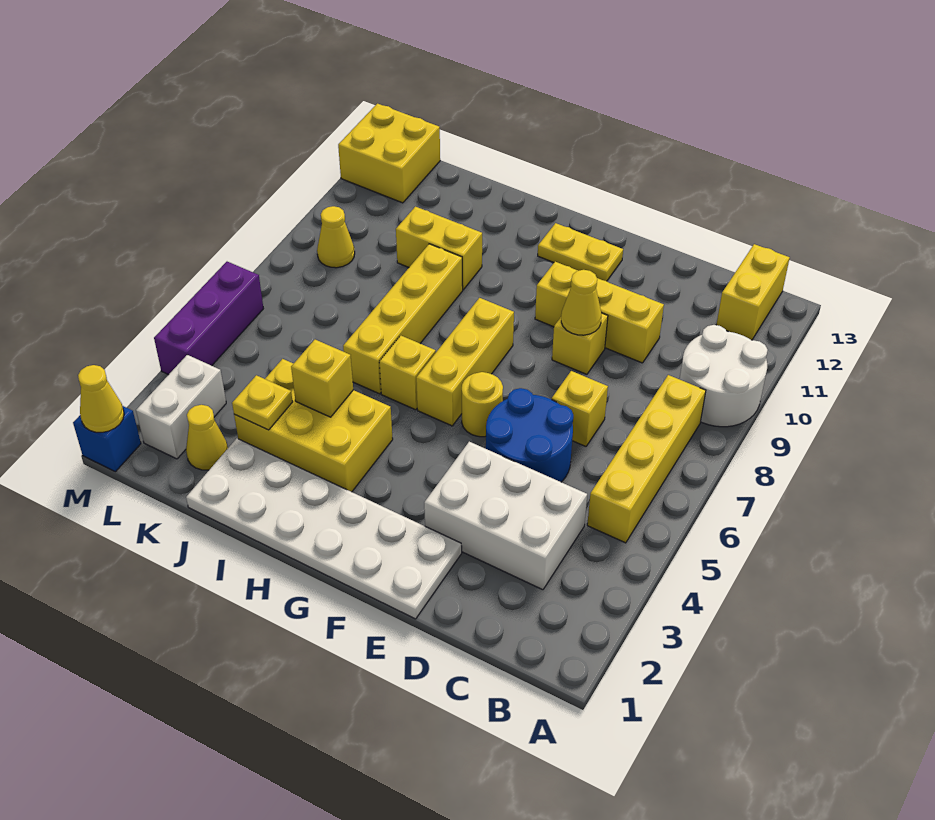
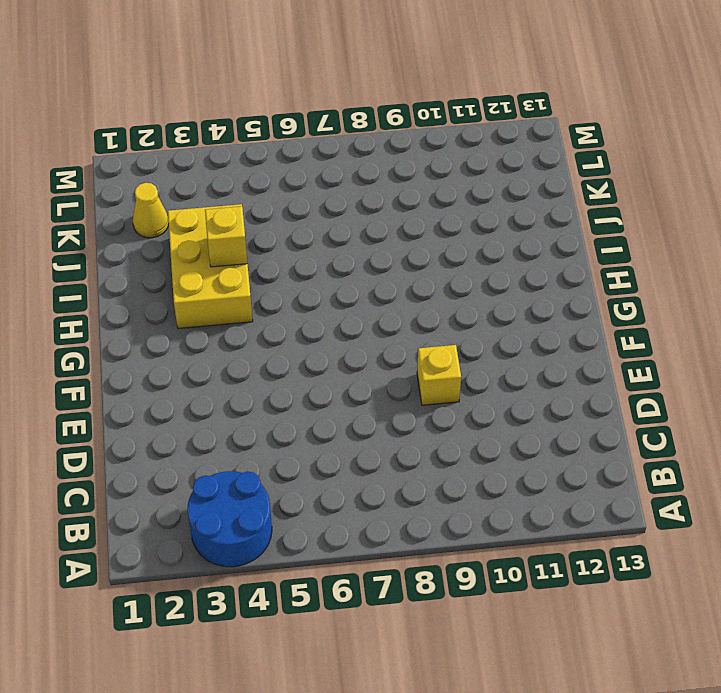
blue 2x2 round brick [188,471,272,567] -> blue 2x2 round brick moved to [486,388,573,482]
none -> white 2x2 round brick [680,325,768,427]
none -> yellow 1x4 brick [587,375,706,543]
none -> yellow 1x2 brick [716,244,790,340]

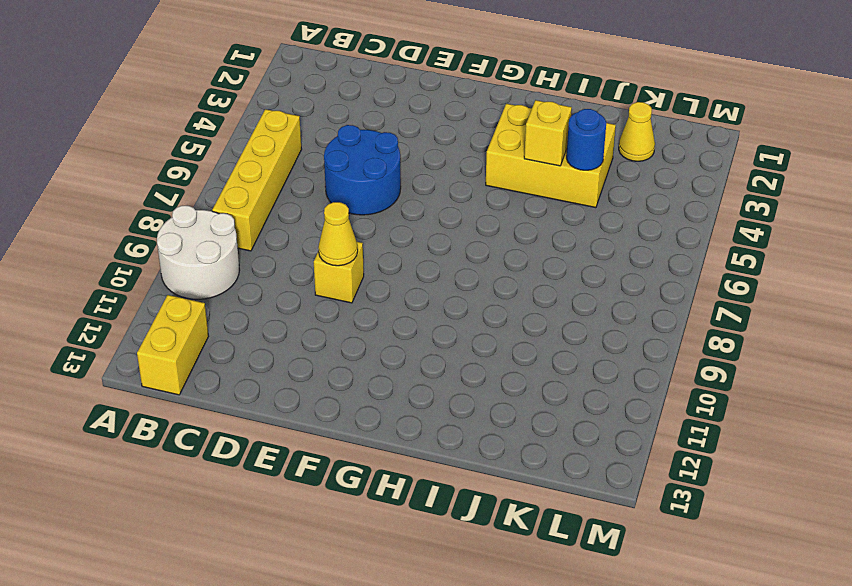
blue 1x1 round brick [566,109,606,170] -> none
none -> white 2x3 brick [424,442,587,590]
none -> yellow 1x1 brick [552,371,608,446]
none -> yellow 1x3 brick [535,262,664,363]

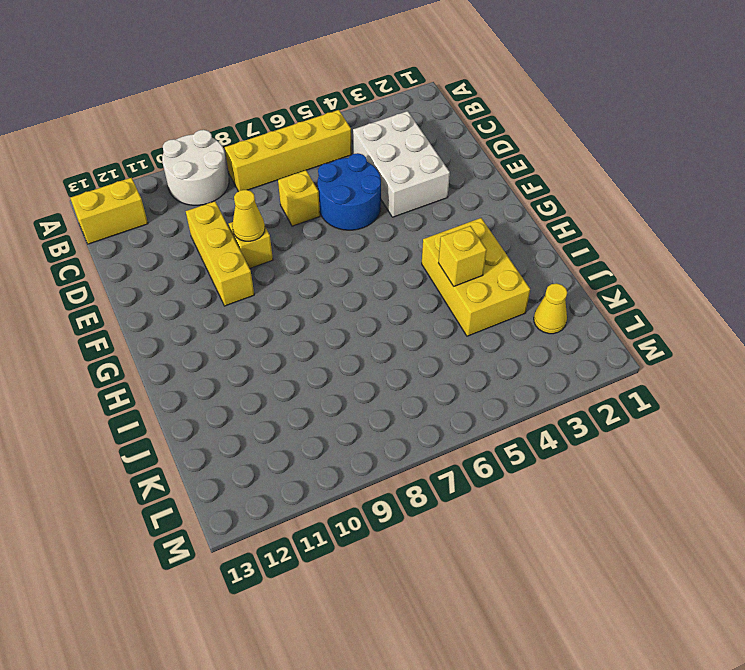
none -> white 2x6 plate [186,438,462,619]
none -> yellow 1x1 round brick [462,372,503,437]
none -> yellow 1x2 plate [538,223,623,281]

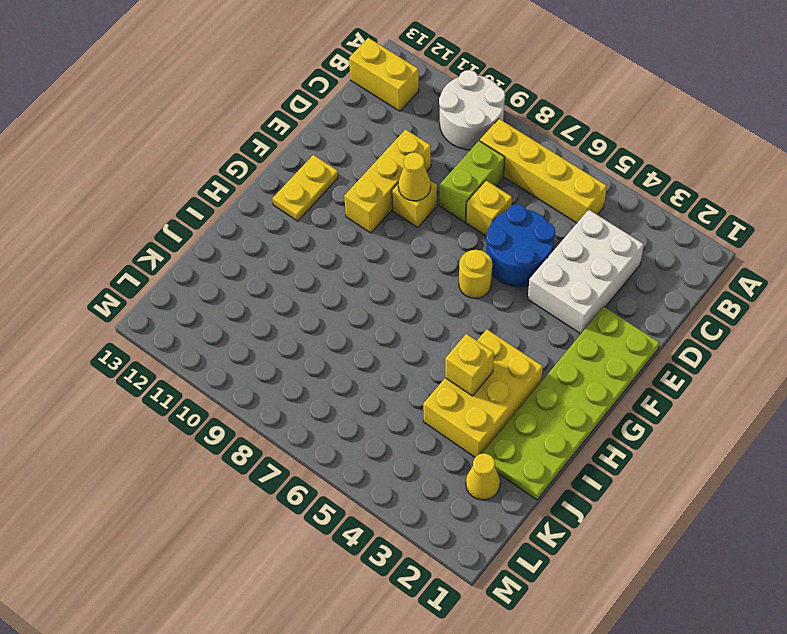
lime 1x2 brick [439,141,505,222] -> none
lime 2x6 plate [482,307,659,500] -> white 2x6 plate [186,438,462,619]
none -> yellow 1x3 brick [416,298,514,426]
none -> yellow 1x1 brick [379,336,436,410]
none -> yellow 1x4 brick [343,244,463,394]

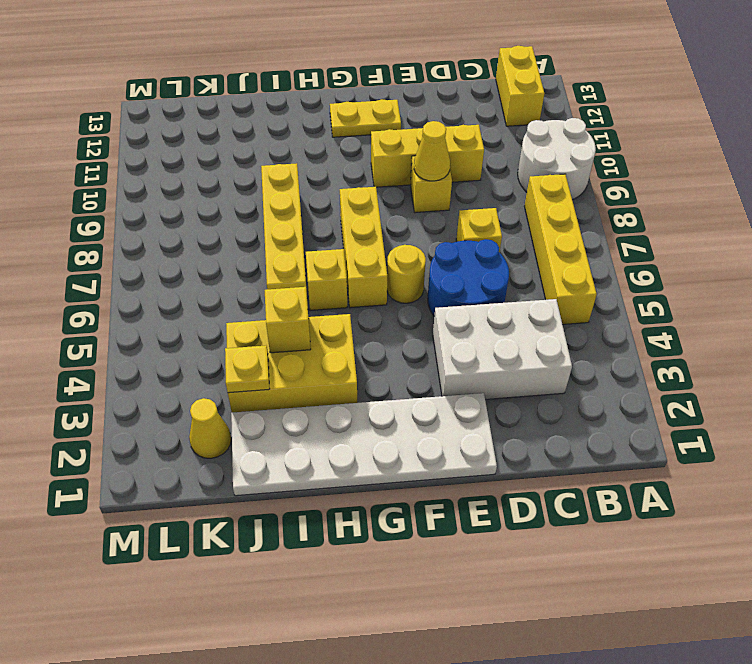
none -> yellow 1x2 brick [396,207,482,290]
none -> white 1x2 brick [136,355,226,459]
none -> yellow 1x1 cone [317,206,355,268]

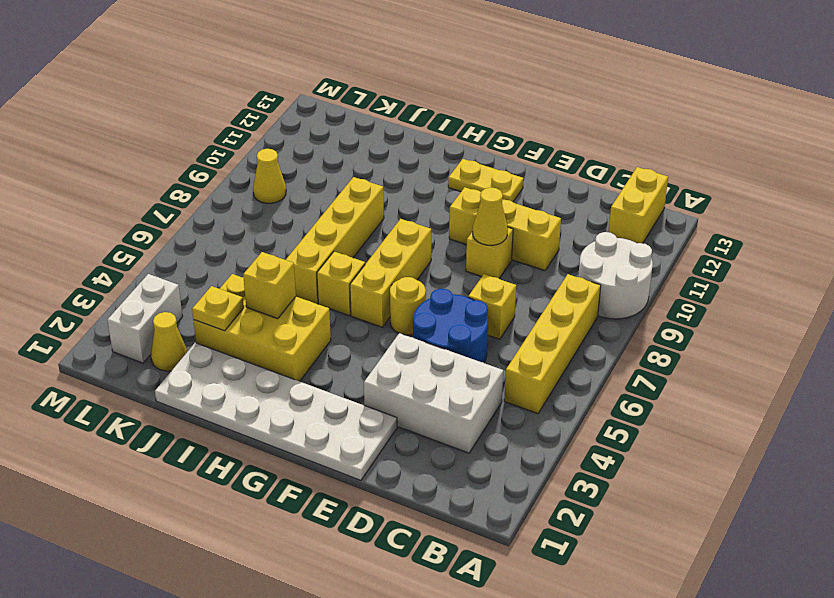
none -> yellow 1x2 brick [396,207,482,290]
none -> yellow 2x2 brick [338,104,440,203]
none -> blue 1x1 brick [73,406,141,472]

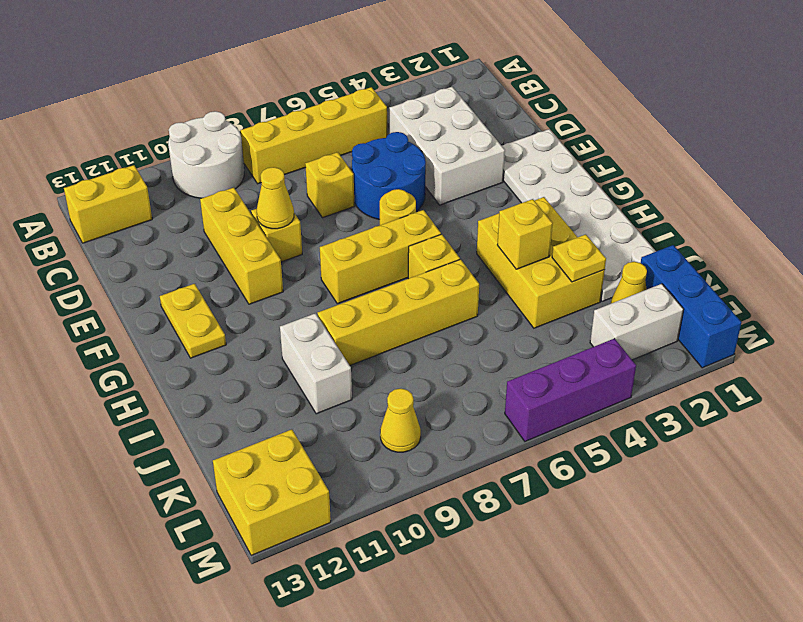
white 1x2 brick [280,313,352,414] -> yellow 1x2 brick [396,207,482,290]
blue 1x3 brick [641,245,742,368] -> blue 1x1 brick [73,406,141,472]
none -> yellow 1x1 cone [78,365,124,432]

